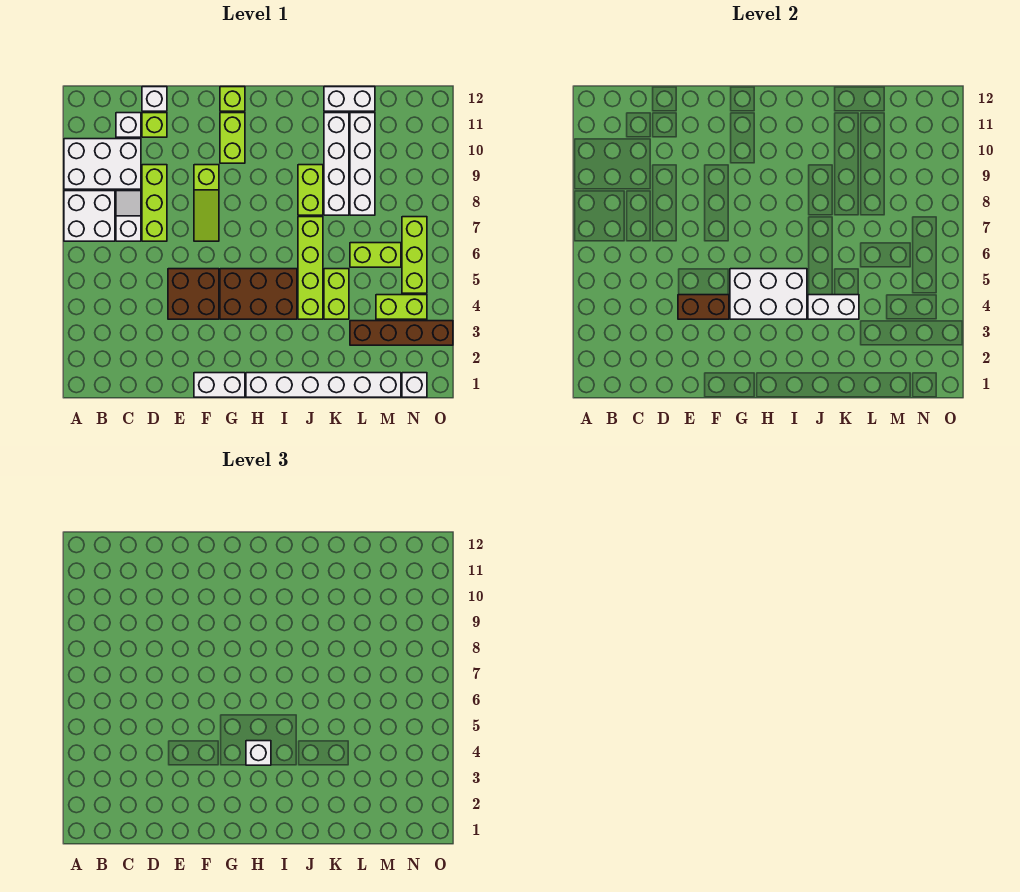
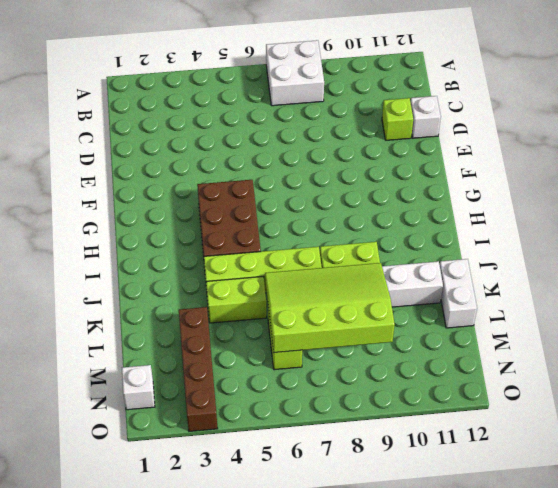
lime 3x4 slope [265,263,395,353] -> none
none -> white 2x3 brick [64,139,141,189]
none -> white 1x2 slope [116,191,141,241]
none -> white 1x1 brick [116,113,141,137]

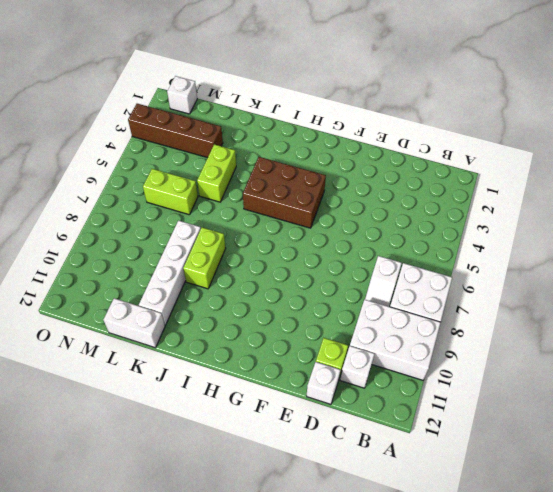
none -> lime 1x3 brick [142,165,167,241]
none -> brown 2x2 brick [168,269,219,319]
none -> white 1x2 brick [194,373,245,397]

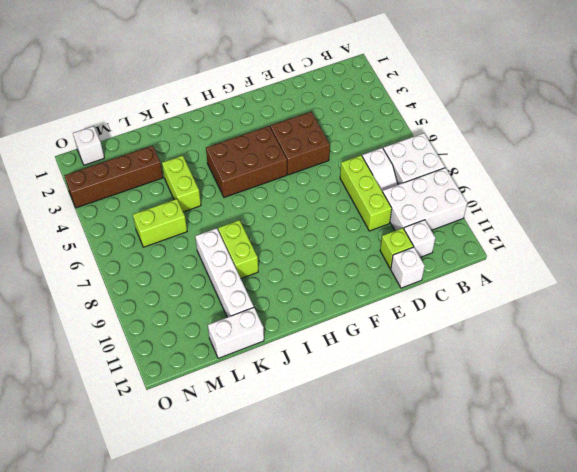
none -> white 1x2 brick [194,373,245,397]
none -> lime 1x3 slope [194,165,219,241]
none -> lime 1x2 brick [220,113,245,163]

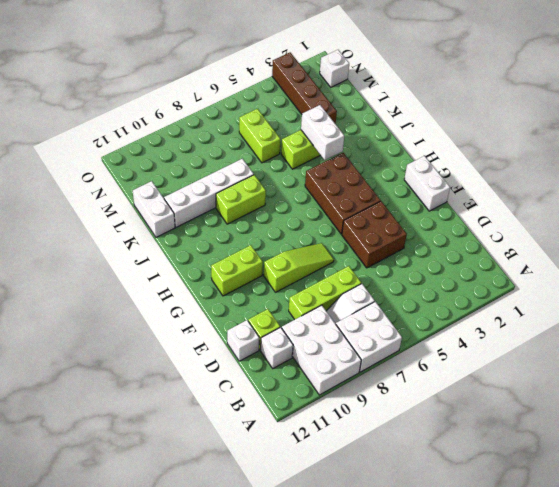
none -> lime 1x1 brick [220,87,245,111]
none -> white 1x6 brick [246,373,401,397]
none -> lime 1x4 brick [298,217,323,319]

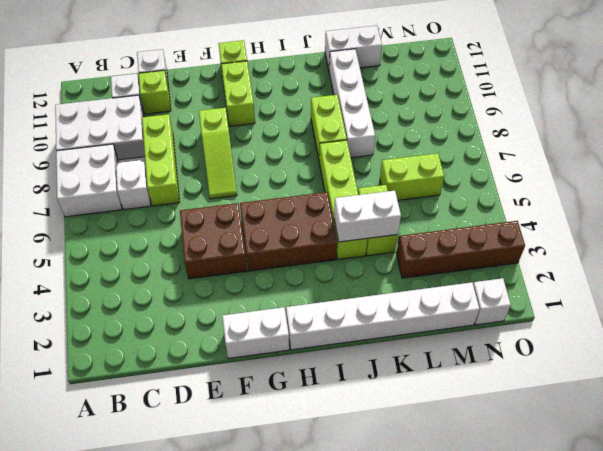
none -> white 1x4 brick [350,113,375,215]
none -> lime 1x2 brick [376,295,427,319]
none -> lime 1x3 brick [402,217,427,293]

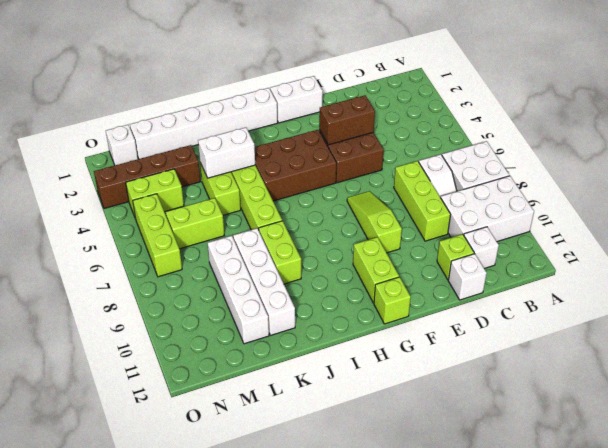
none -> white 1x2 brick [324,87,375,111]
none -> white 2x3 brick [730,269,807,319]
none -> white 1x1 brick [246,741,271,765]

